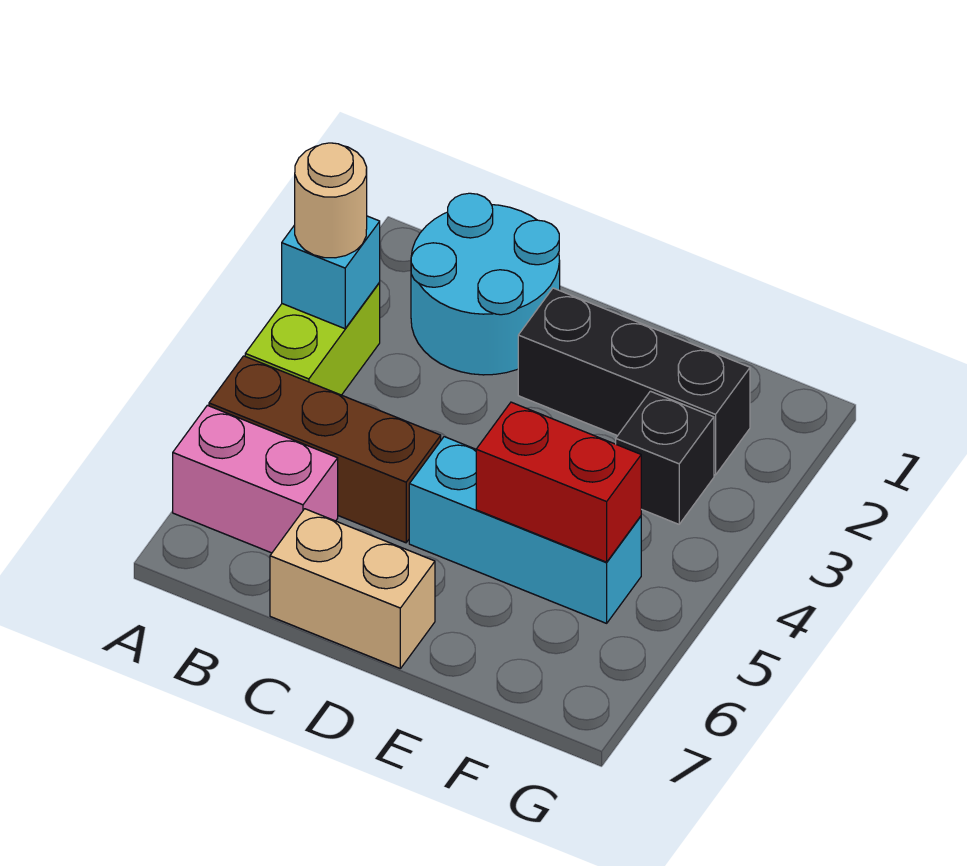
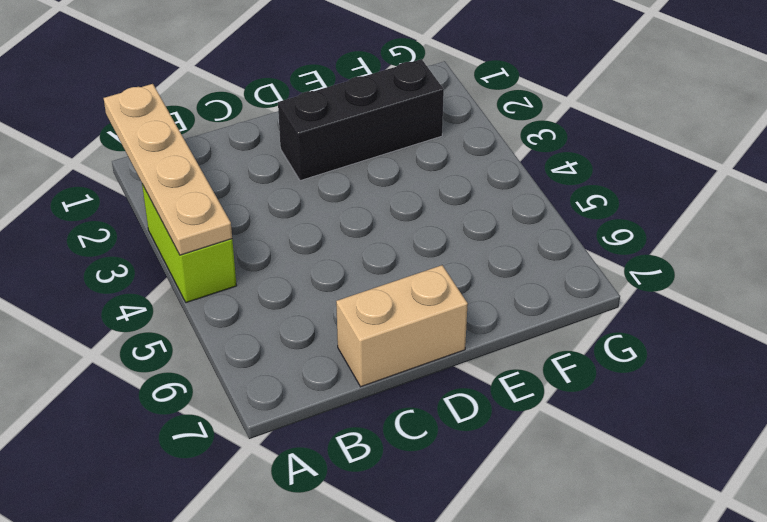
tan 1x4 plate [104,84,232,255] -> cyan 1x1 brick [282,216,380,329]
none -> brown 1x3 brick [209,356,441,543]
none -> pink 1x2 brick [173,405,338,553]

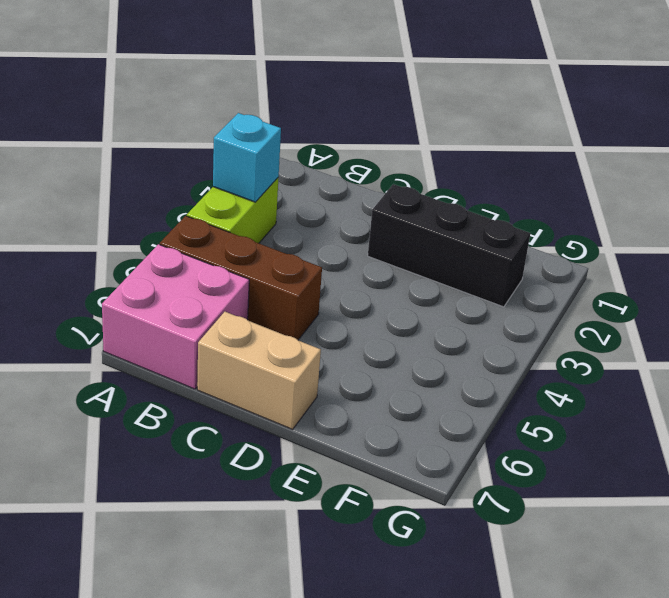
pink 2x2 brick [102,244,249,389] -> pink 1x2 brick [173,405,338,553]
none -> cyan 2x2 round brick [411,193,560,375]
none -> cyan 1x3 brick [409,437,641,623]

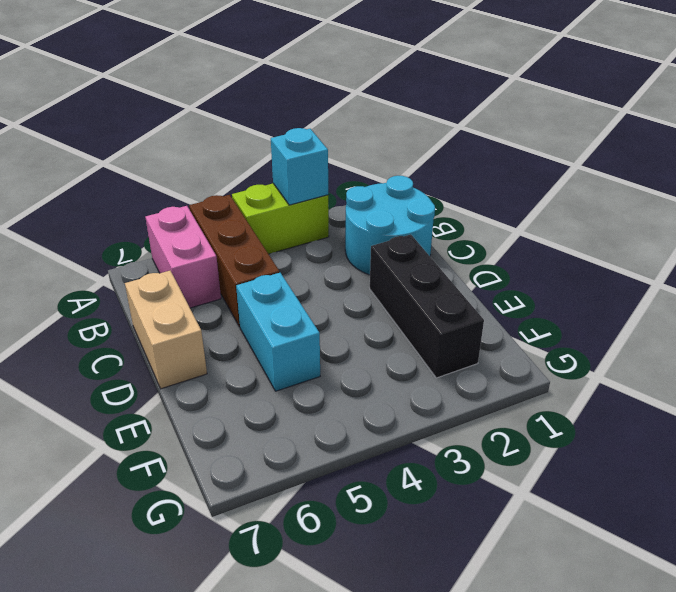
cyan 1x2 brick [236,273,320,391] -> cyan 1x3 brick [409,437,641,623]
none -> black 1x1 brick [616,391,714,524]
none -> red 1x2 brick [476,402,641,562]

